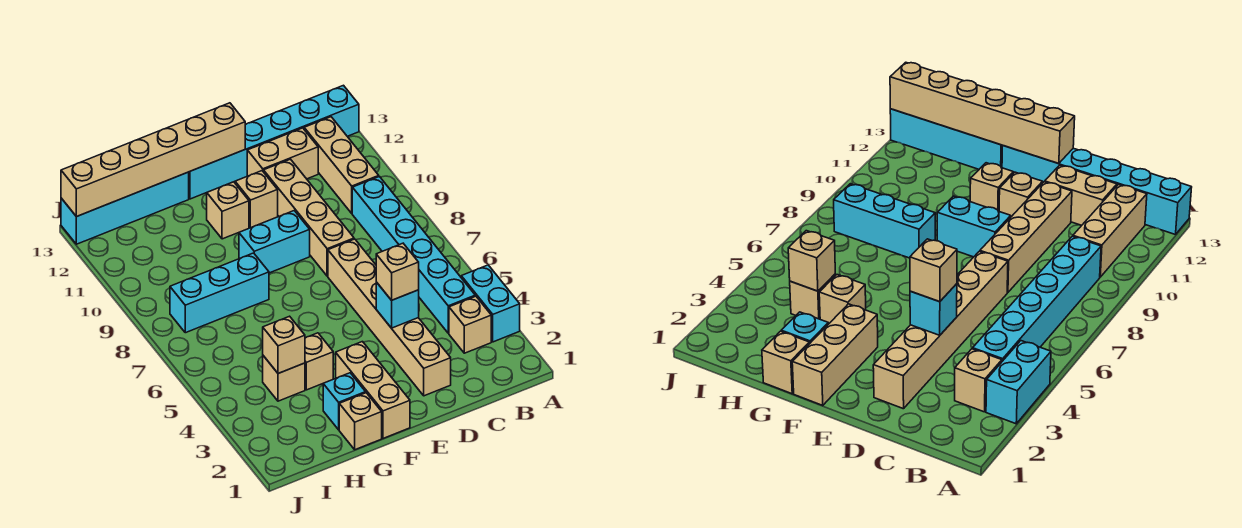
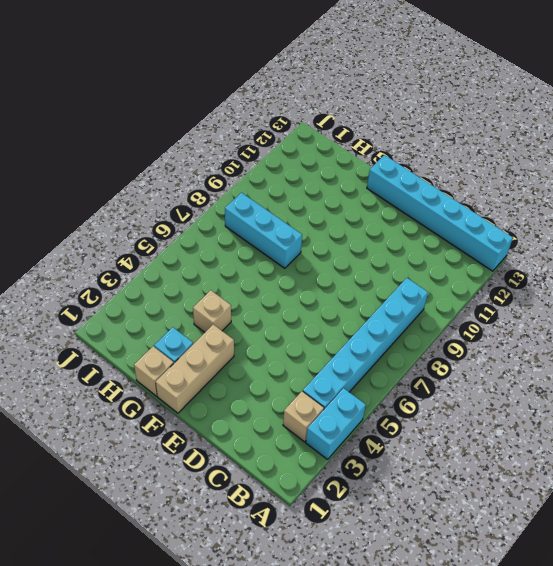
none -> tan 1x3 brick [304,117,379,213]
none -> tan 1x2 brick [247,128,318,179]
none -> tan 1x6 brick [328,239,451,396]

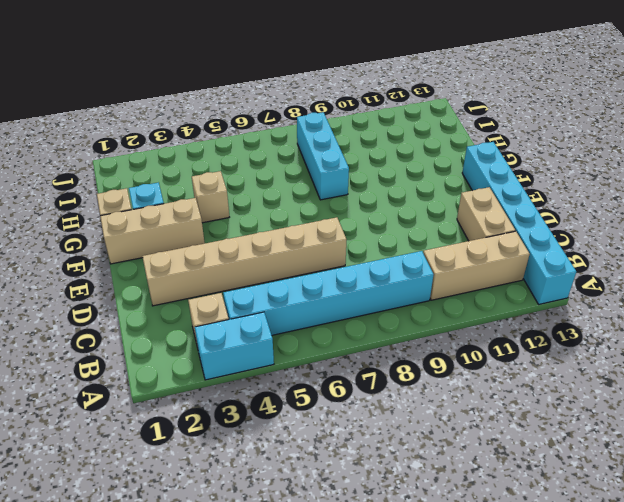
none -> tan 1x4 brick [264,159,354,276]
none -> cyan 1x2 brick [239,211,310,273]
none -> tan 1x1 brick [235,171,278,228]

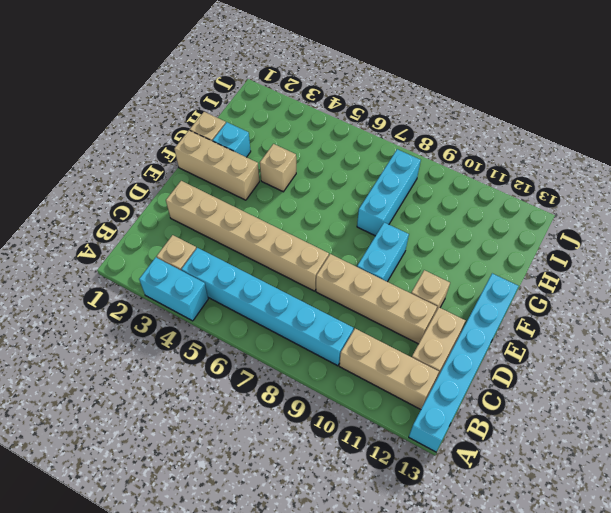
none -> tan 1x1 brick [207,182,249,239]
none -> cyan 1x4 brick [61,172,189,244]
none -> tan 1x1 brick [263,356,305,401]

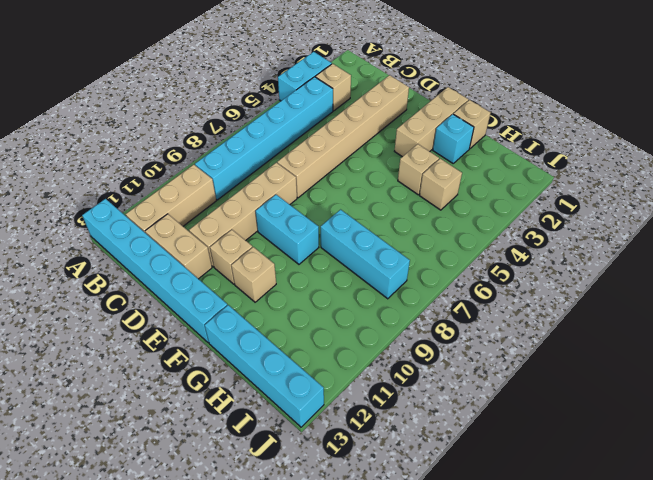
none -> cyan 1x1 brick [376,282,419,328]
none -> tan 1x6 brick [61,103,246,217]
none -> tan 1x1 brick [263,316,305,373]

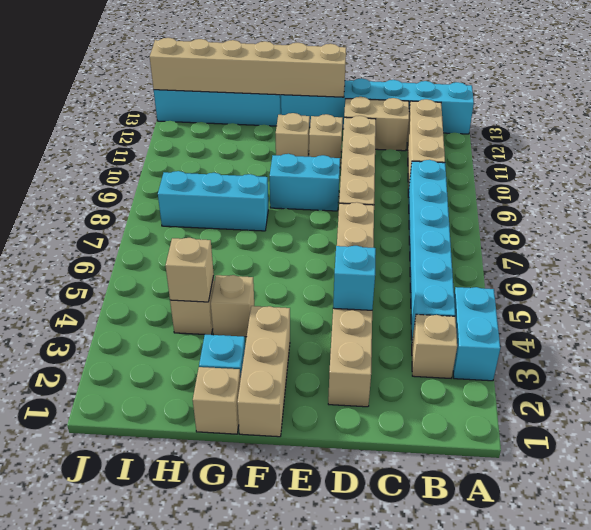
none -> tan 1x1 brick [376,243,419,300]

